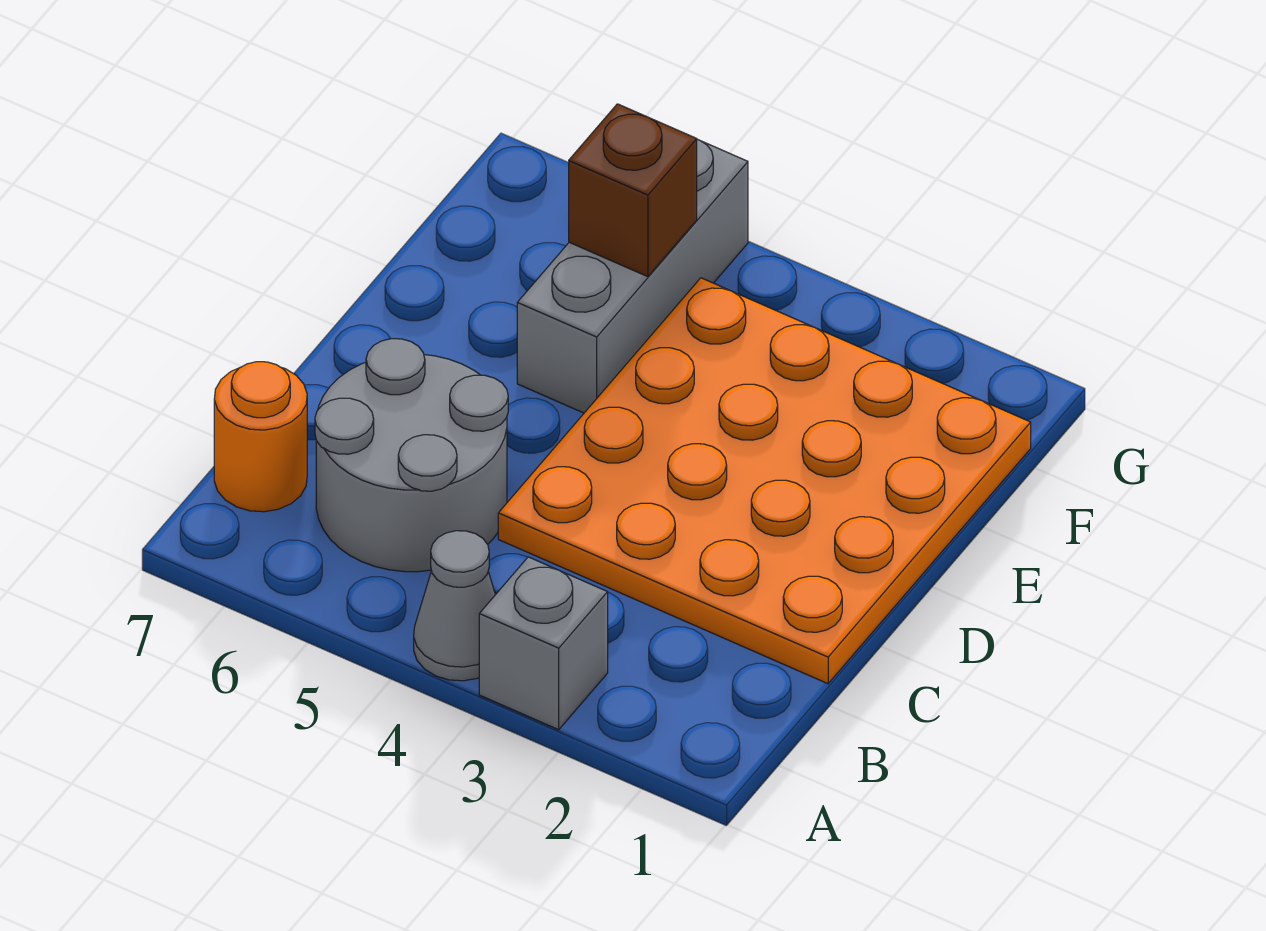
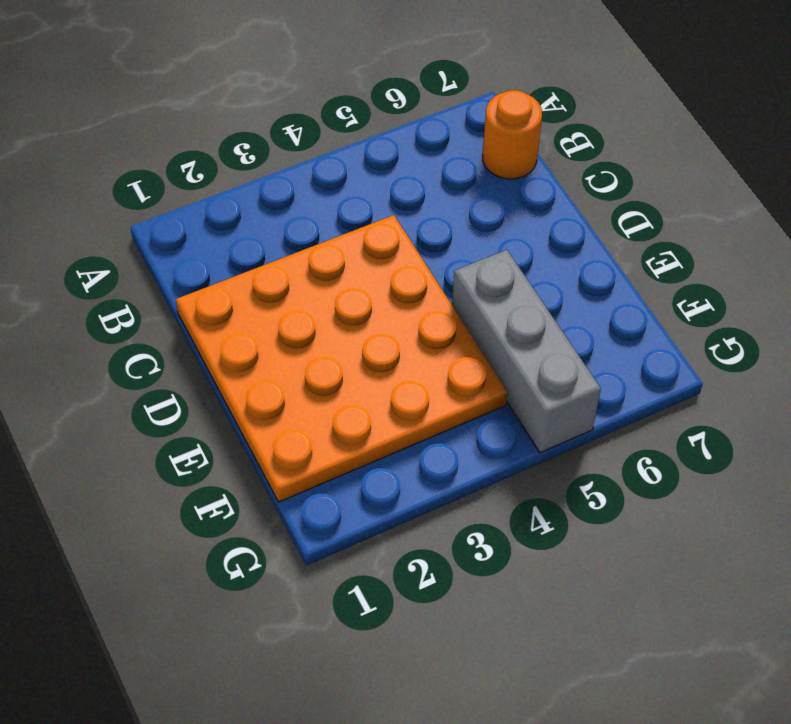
none -> grey 1x1 brick [479,557,608,730]
none -> grey 1x1 cone [414,531,495,681]

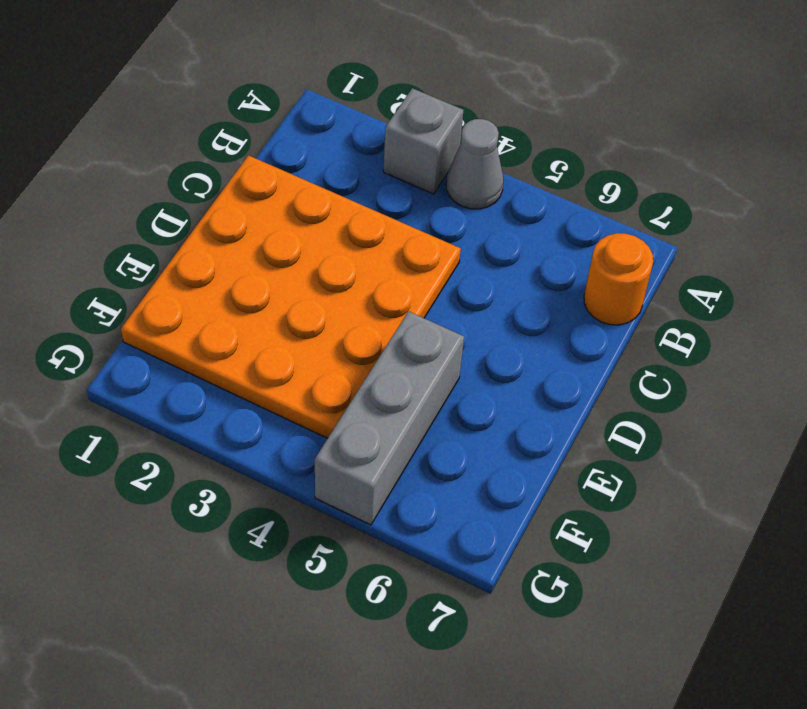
none -> grey 2x2 round brick [315,339,508,572]
none -> brown 1x1 brick [569,104,697,277]

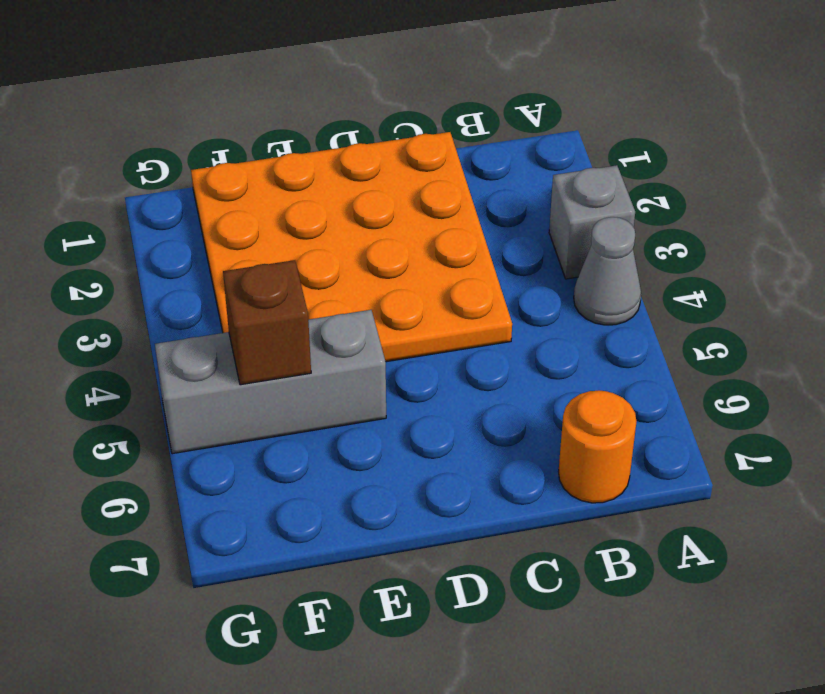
none -> grey 2x2 round brick [315,339,508,572]

